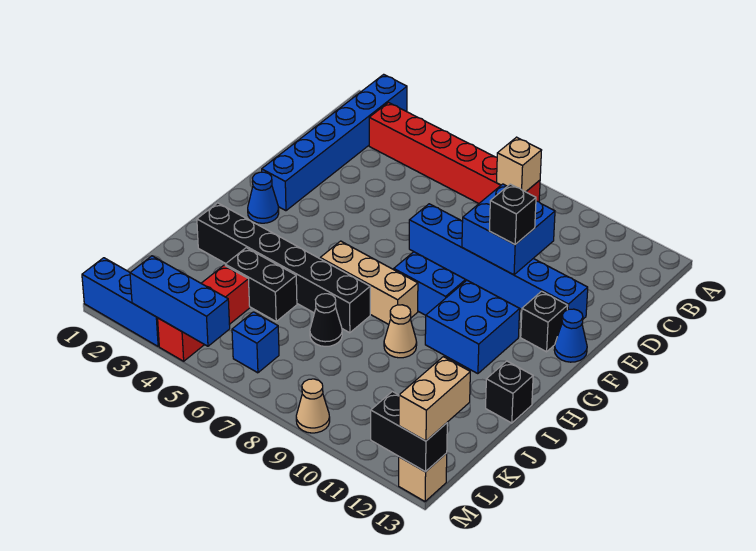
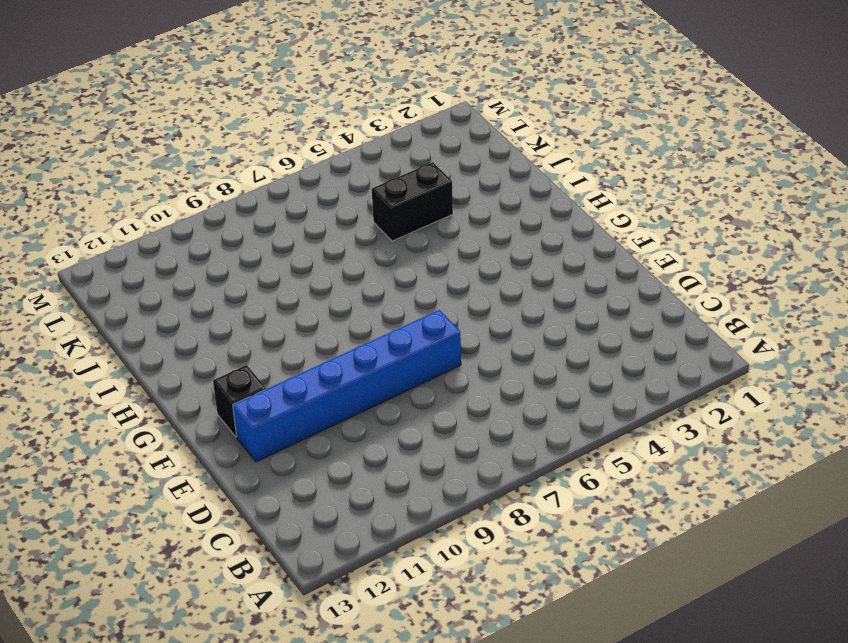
none -> blue 1x6 brick [262,74,407,211]
none -> red 1x6 brick [369,103,540,203]
none -> blue 1x1 cone [554,309,587,362]

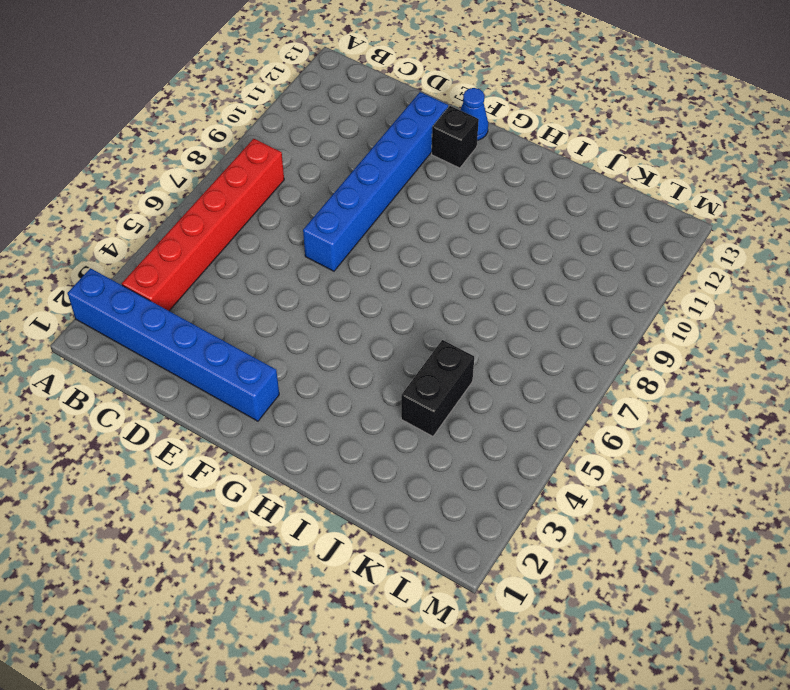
none -> blue 1x1 cone [248,172,279,223]
none -> blue 1x2 brick [394,252,466,315]
none -> blue 2x2 brick [425,280,520,374]

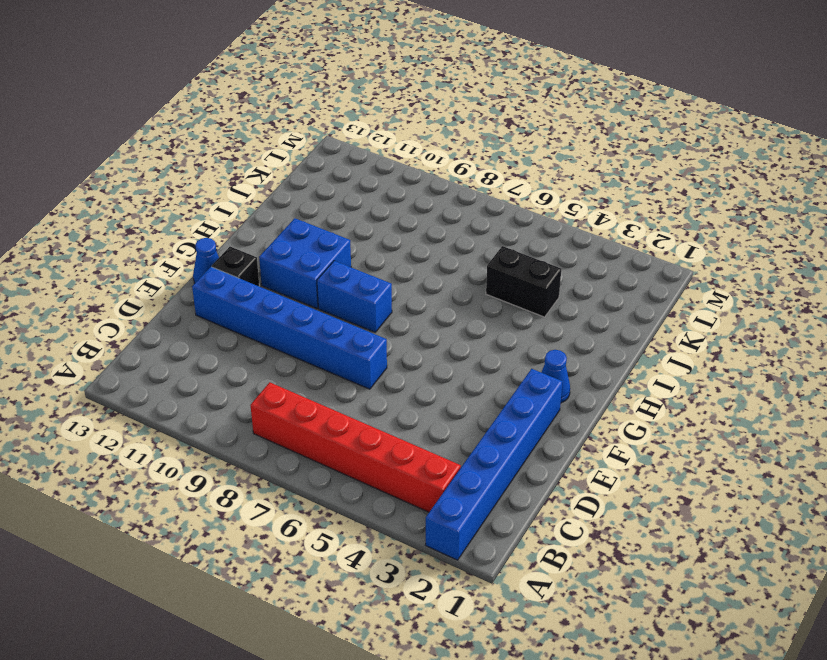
none -> tan 1x3 brick [320,241,418,324]
none -> black 1x6 brick [197,203,370,333]
none -> tan 1x1 cone [384,305,417,358]

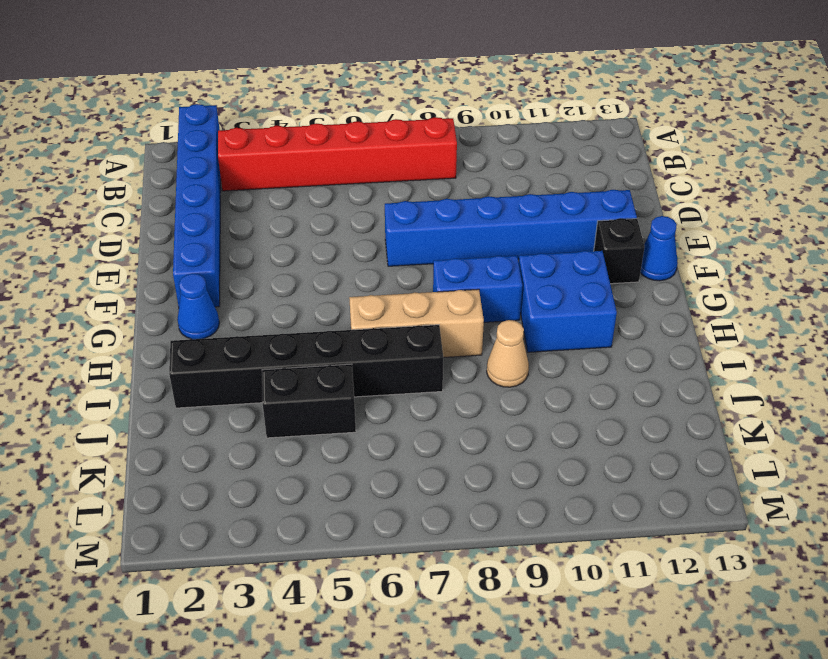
none -> black 1x1 brick [486,361,533,423]
none -> black 1x1 cone [310,294,342,346]
none -> red 1x3 brick [158,265,250,361]

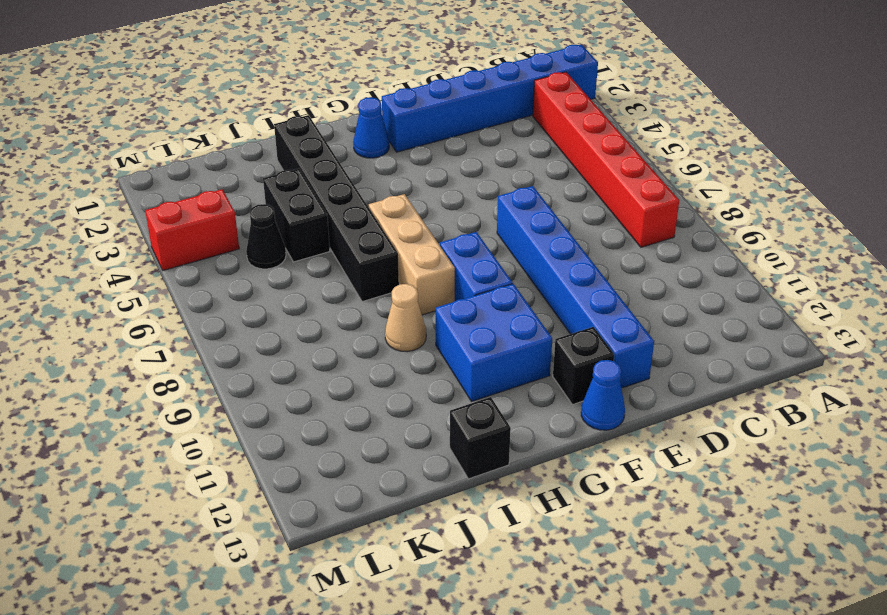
black 1x1 cone [246,204,286,269] -> black 1x1 cone moved to [310,294,342,346]
red 1x2 brick [145,189,239,270] -> red 1x3 brick [158,265,250,361]
none -> blue 1x1 brick [232,312,279,373]
none -> blue 1x3 brick [82,258,159,346]
none -> tan 1x1 cone [296,379,330,433]

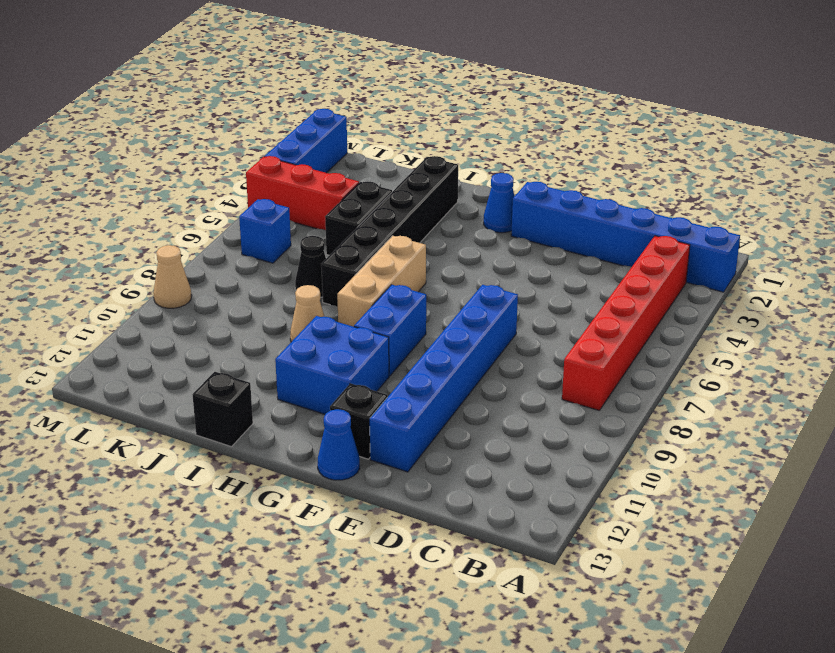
none -> tan 1x1 brick [399,453,447,502]
none -> tan 1x1 brick [496,137,542,192]
none -> blue 2x2 brick [462,184,555,275]

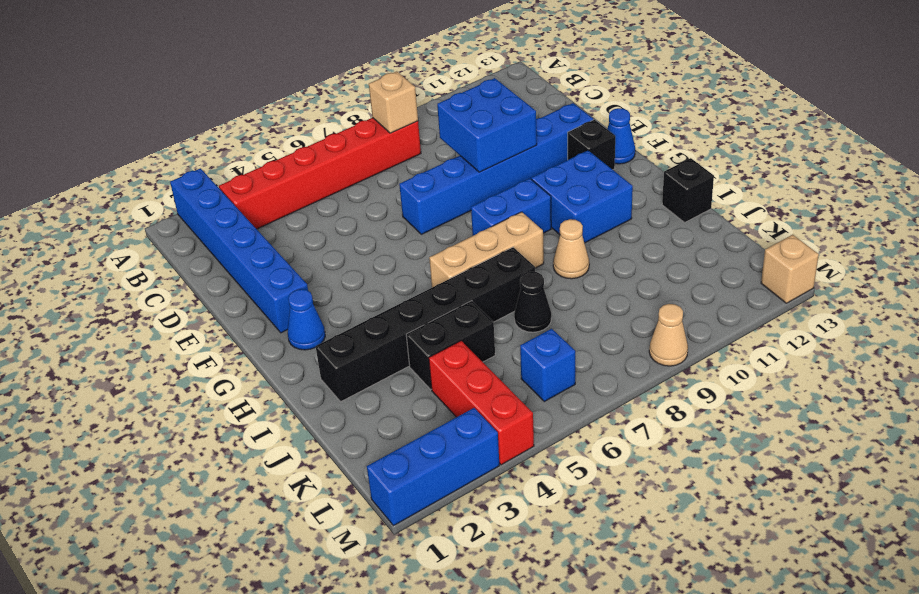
none -> blue 1x3 brick [130,256,230,346]
none -> black 1x2 brick [371,391,447,472]
none -> black 1x1 brick [489,184,536,244]

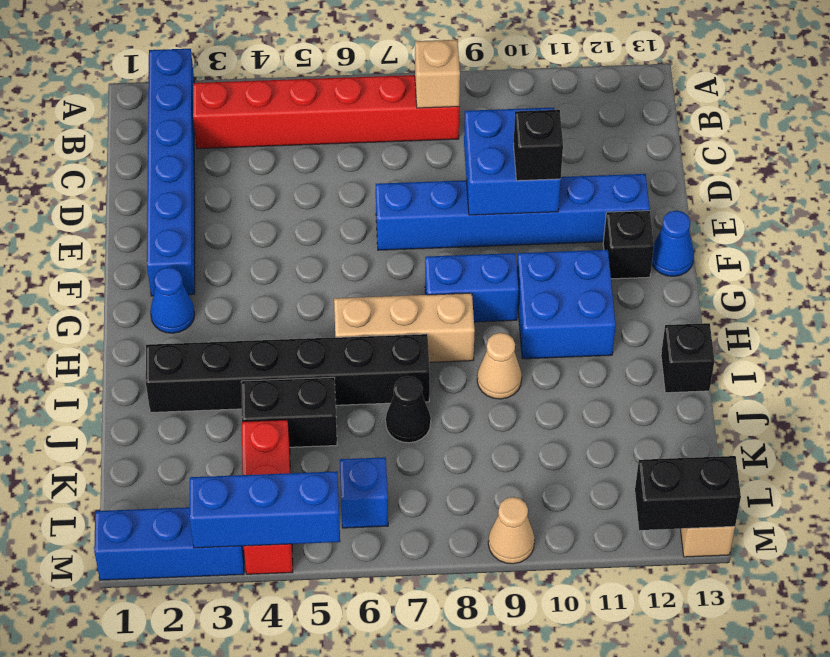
none -> tan 1x2 brick [399,357,470,441]

